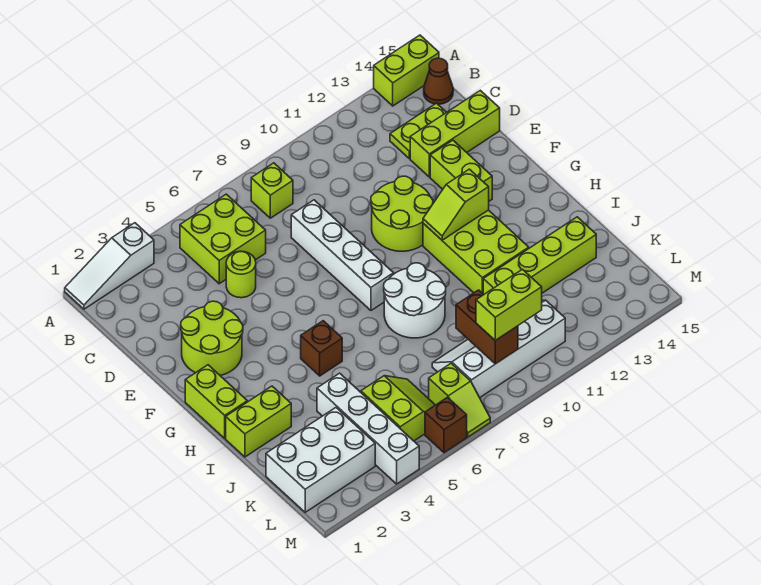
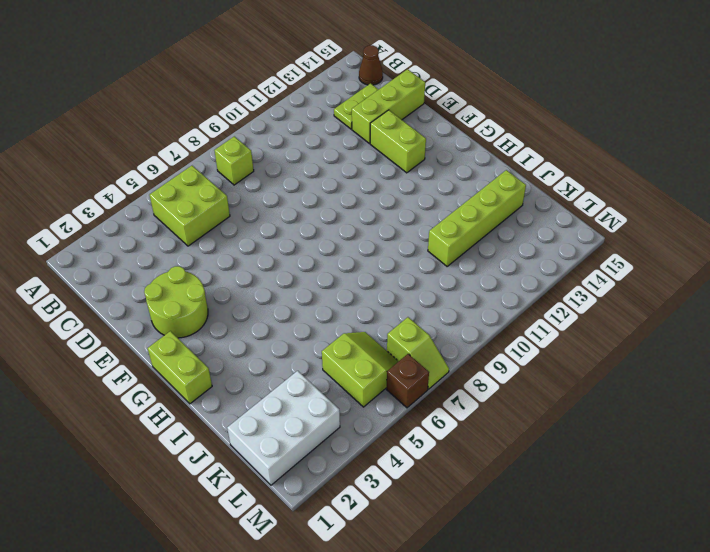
none -> white 1x3 slope [65,223,154,309]
none -> lime 1x2 brick [374,35,439,106]
none -> lime 1x1 round brick [226,251,256,298]

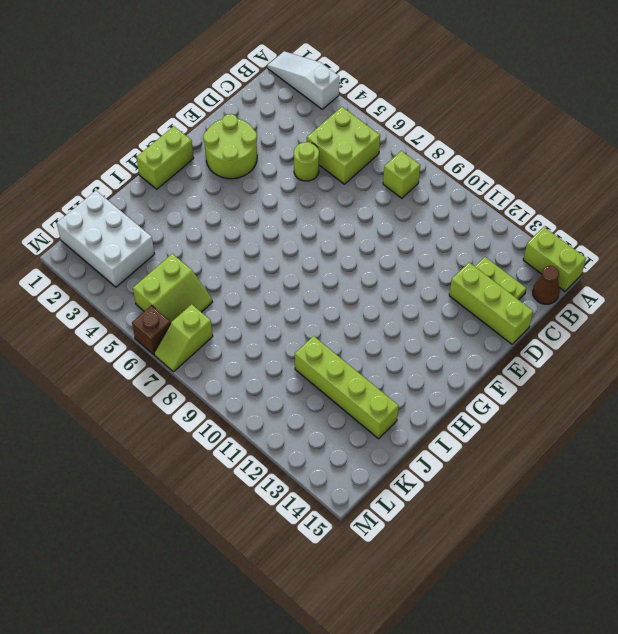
none -> white 1x4 brick [291,200,394,310]
none -> lime 2x2 round brick [371,176,433,251]
none -> lime 1x2 brick [430,140,492,201]

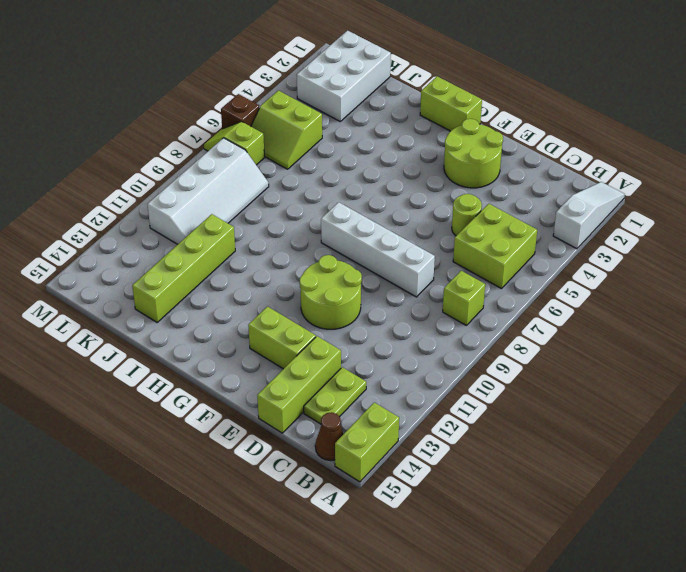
none -> lime 2x3 brick [423,210,529,293]
none -> brown 1x1 brick [301,321,342,376]
none -> white 2x2 round brick [384,263,446,338]

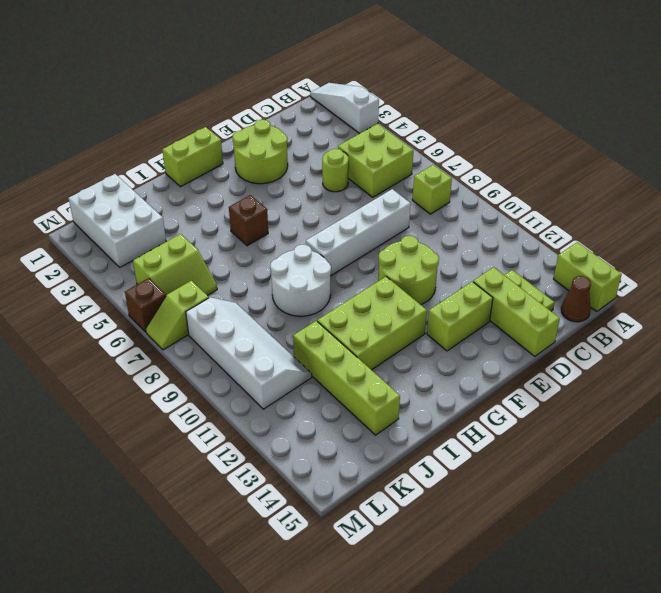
none -> lime 1x2 brick [226,386,291,457]
none -> white 1x4 brick [317,373,419,484]
none -> lime 1x2 slope [423,169,489,240]

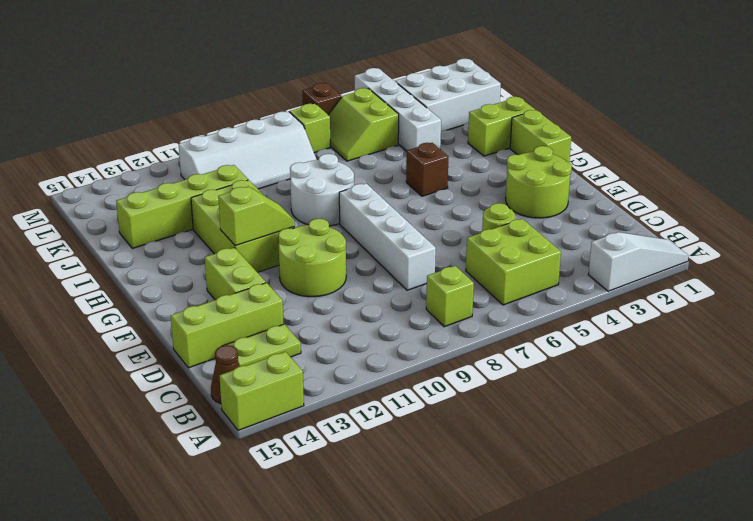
none -> brown 1x2 brick [456,290,518,364]
none -> lime 1x2 brick [476,269,542,340]

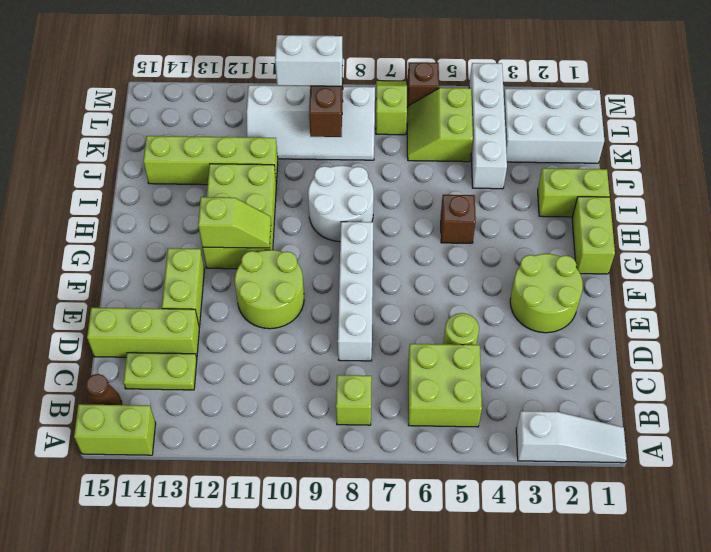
white 1x2 brick [275,35,343,86] -> lime 1x2 brick [476,269,542,340]

